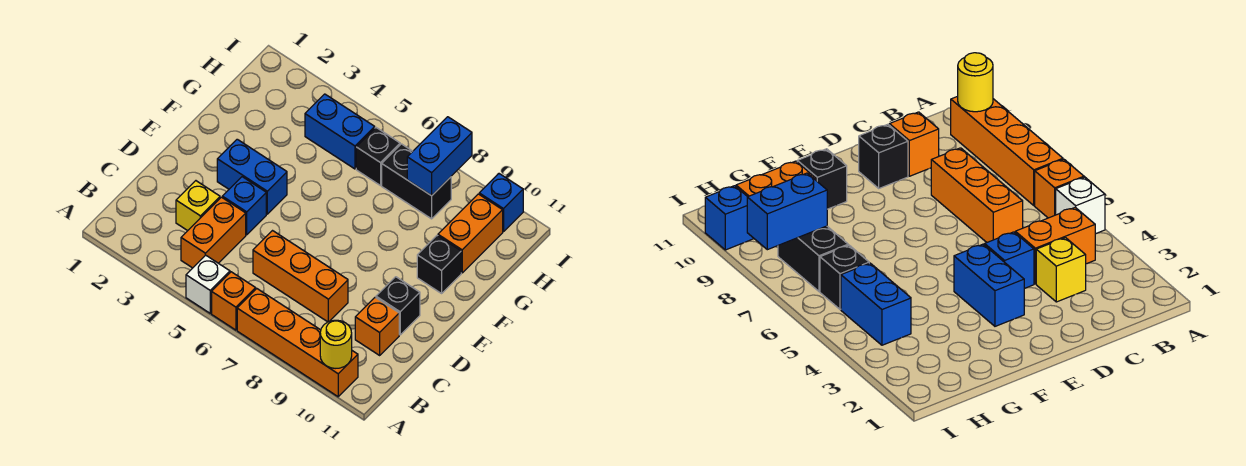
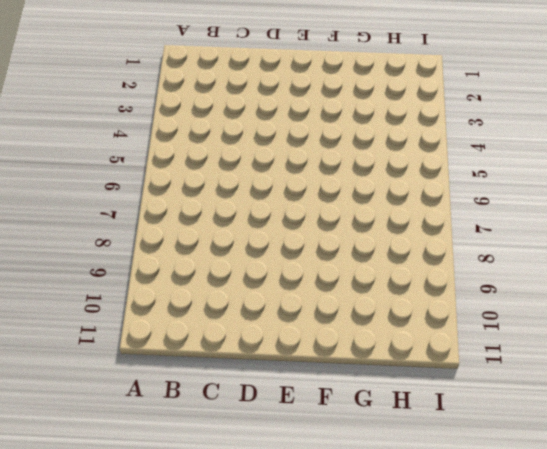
none -> white 1x1 brick [186,255,230,313]
none -> orange 1x1 brick [212,272,256,330]
none -> orange 1x4 brick [237,289,358,397]

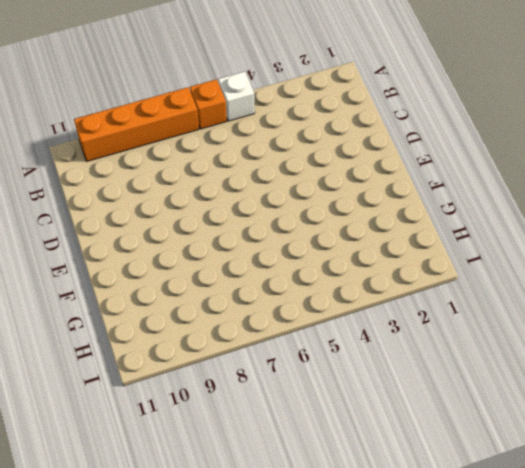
none -> orange 1x2 brick [181,197,246,268]
none -> yellow 1x1 brick [176,181,220,231]
none -> orange 1x3 brick [253,231,348,322]

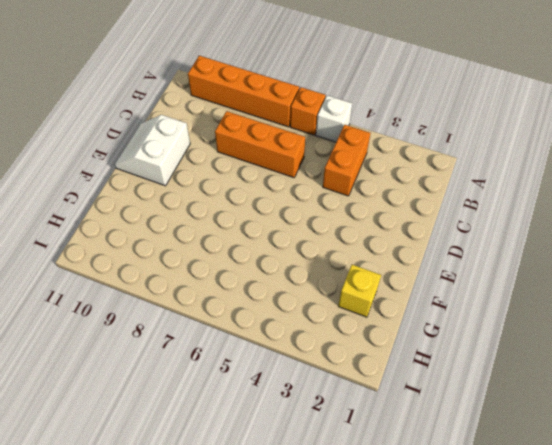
white 2x2 slope [115,115,190,186] -> black 1x1 brick [376,277,420,335]
yellow 1x1 brick [338,265,381,317] -> yellow 1x1 brick moved to [176,181,220,231]
none -> orange 1x1 brick [355,297,399,355]
none -> blue 1x1 brick [222,177,266,235]
none -> blue 1x2 brick [217,139,287,214]

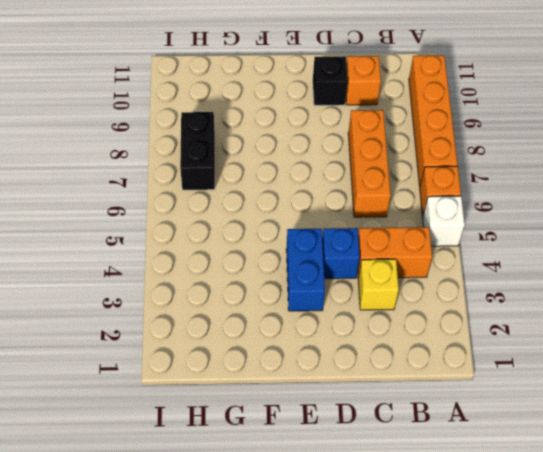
none -> black 1x1 brick [417,236,461,293]
none -> orange 1x2 brick [438,194,503,273]
none -> blue 1x2 brick [305,94,375,169]

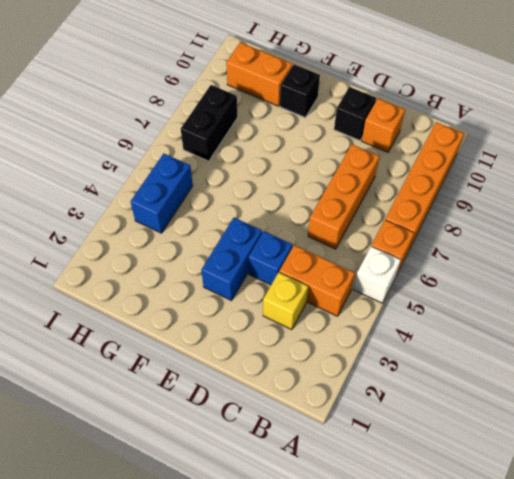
none -> black 1x1 brick [356,128,400,186]
none -> blue 1x1 brick [479,174,523,232]
none -> yellow 1x1 round brick [320,320,352,369]

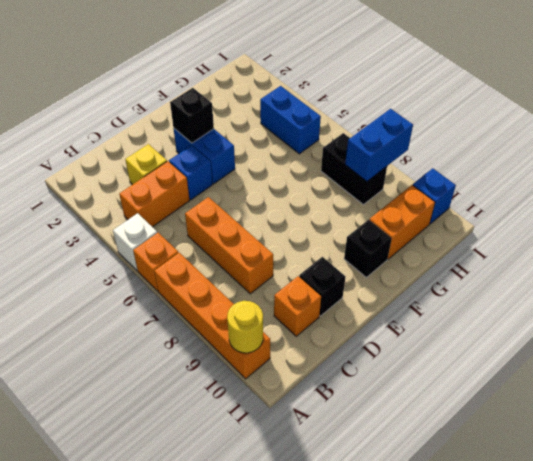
black 1x1 brick [170,88,214,143] -> black 1x1 brick moved to [356,128,400,186]

